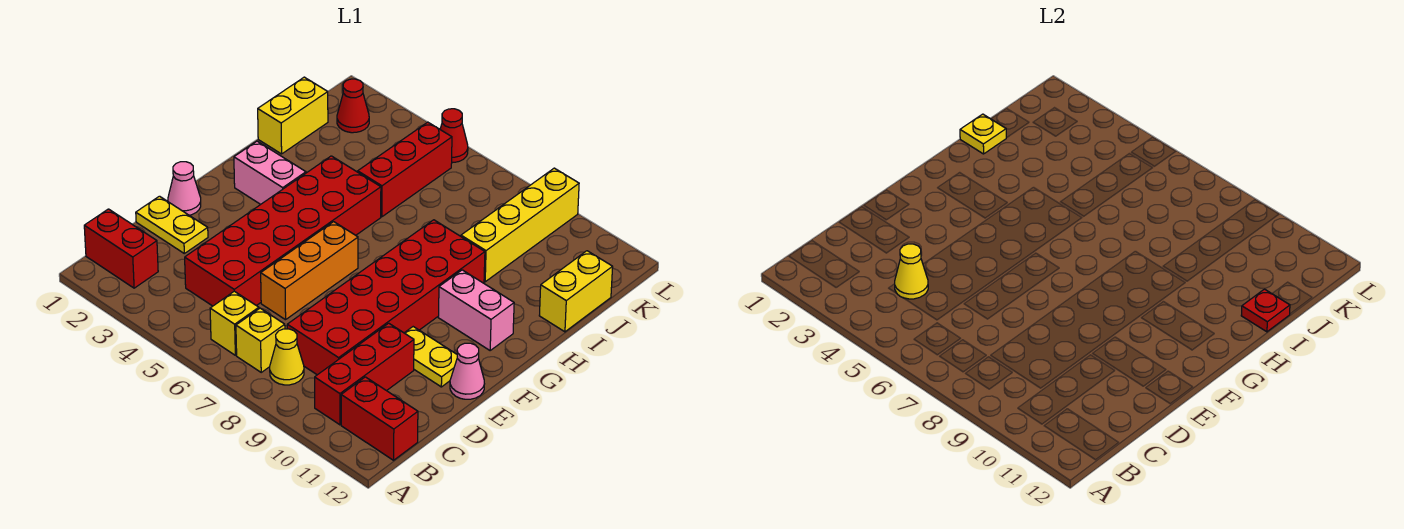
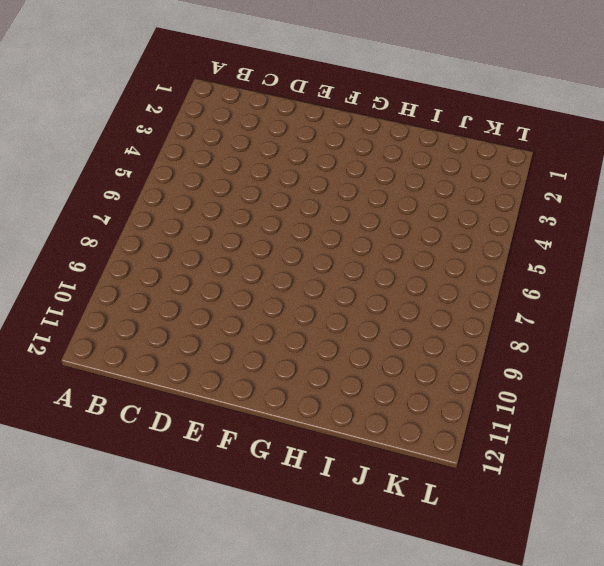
none -> red 1x2 brick [84,209,158,288]
none -> yellow 1x1 brick [210,291,259,355]
none -> yellow 1x1 brick [236,308,285,372]

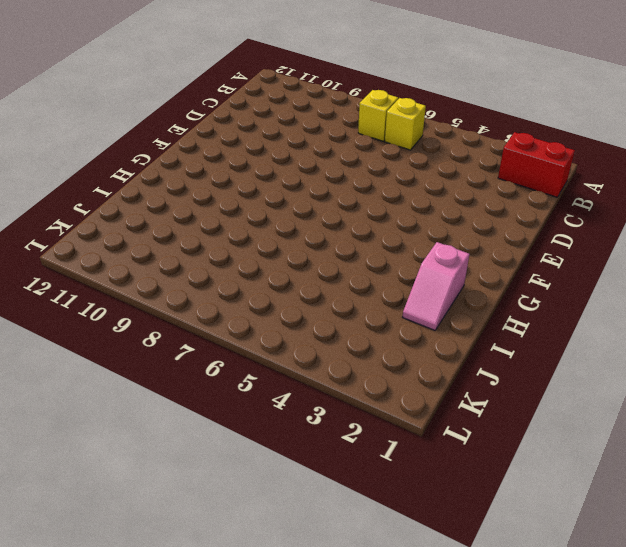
pink 1x2 slope [403,242,469,330] -> none
none -> yellow 1x1 cone [270,329,304,385]
none -> red 1x3 brick [315,323,414,425]
none -> red 1x2 brick [341,377,418,460]

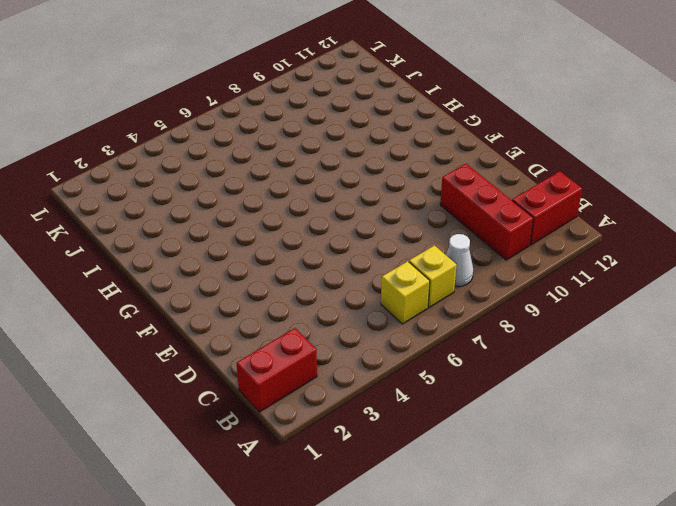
white 1x1 cone [446,234,473,287] -> yellow 1x1 cone [270,329,304,385]
none -> red 2x6 brick [185,156,381,306]
none -> red 2x6 brick [287,220,485,375]
none -> yellow 1x2 plate [136,196,208,253]

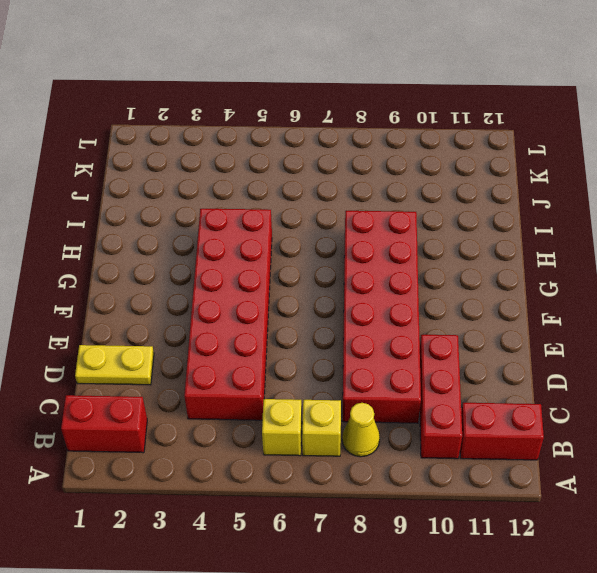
none -> orange 1x3 brick [261,222,358,320]
none -> pink 1x1 cone [168,162,201,215]
none -> yellow 1x2 plate [405,327,457,387]

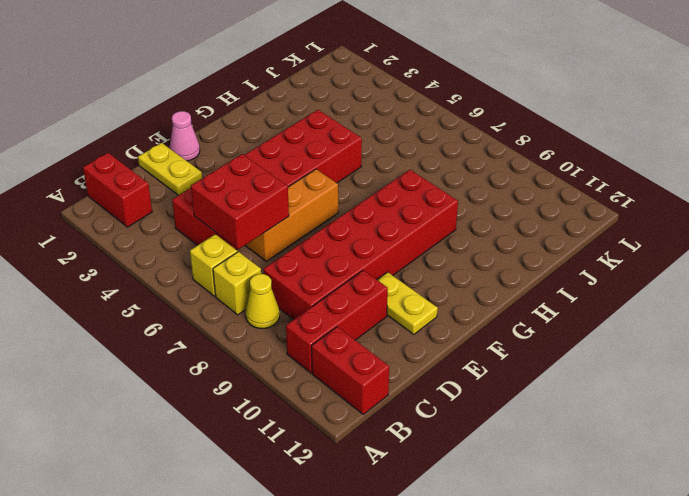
red 2x2 brick [191,154,289,249] -> none
none -> pink 1x1 cone [450,343,484,399]
none -> pink 1x2 brick [234,141,306,204]
none -> pink 1x2 brick [438,270,514,350]

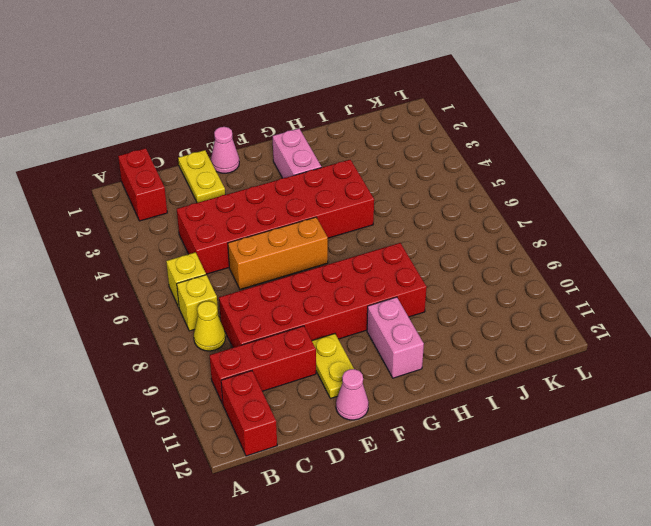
none -> yellow 1x2 brick [258,77,328,154]
none -> red 1x3 brick [358,122,452,217]
none -> yellow 1x4 brick [461,168,579,282]

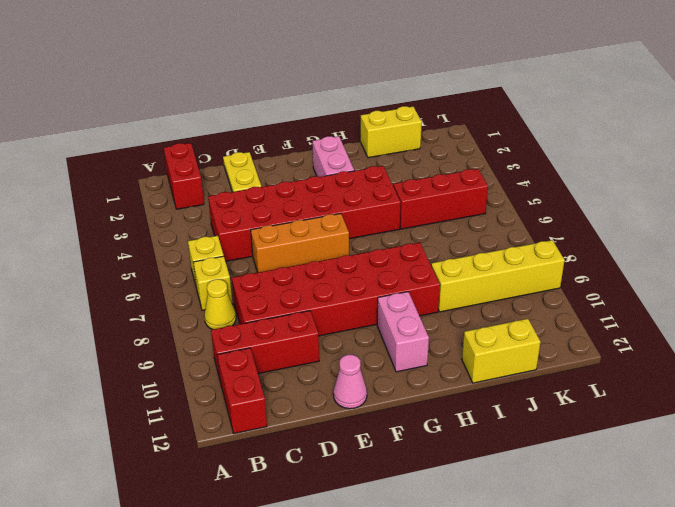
none -> pink 1x1 cone [168,162,201,215]
none -> yellow 1x2 plate [405,327,457,387]
none -> red 1x1 cone [337,79,369,133]

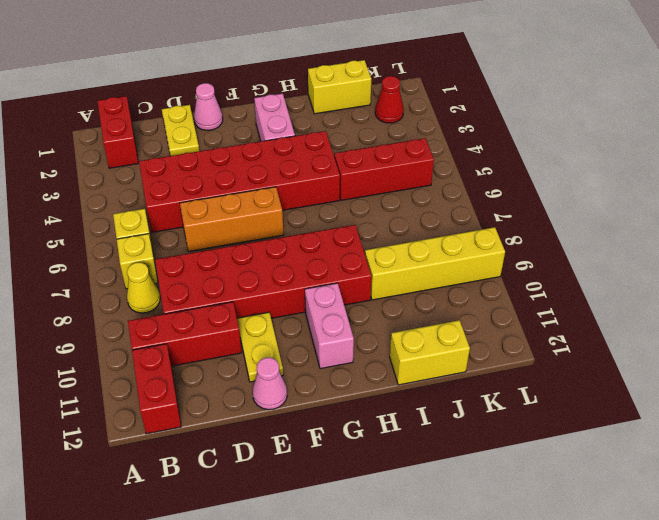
none -> red 1x1 cone [440,109,468,163]
none -> yellow 1x1 cone [895,244,928,299]
none -> yellow 1x1 plate [960,114,1006,154]

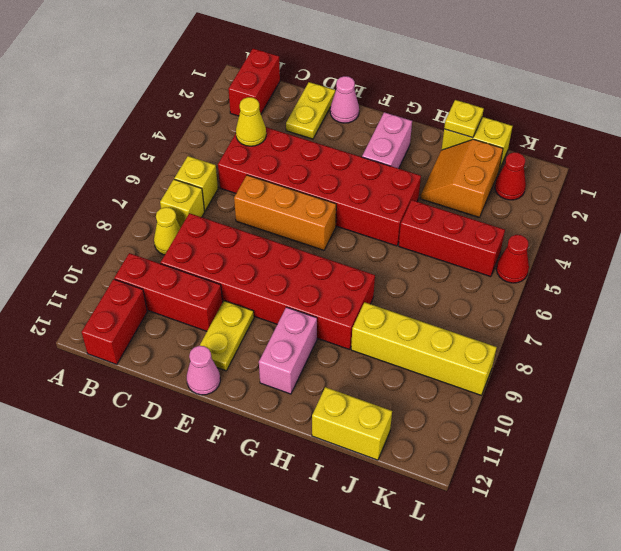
orange 2x2 slope [420,139,503,217] -> none
none -> red 1x1 plate [1241,289,1290,332]

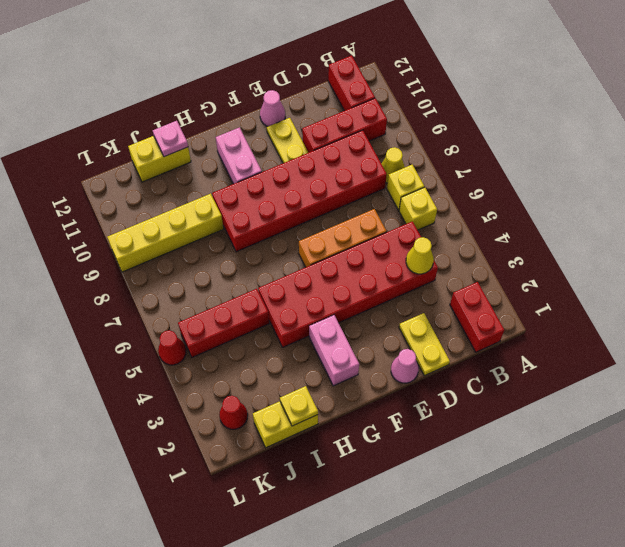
pink 1x1 plate [153,121,188,157] -> red 1x1 plate [1241,289,1290,332]

